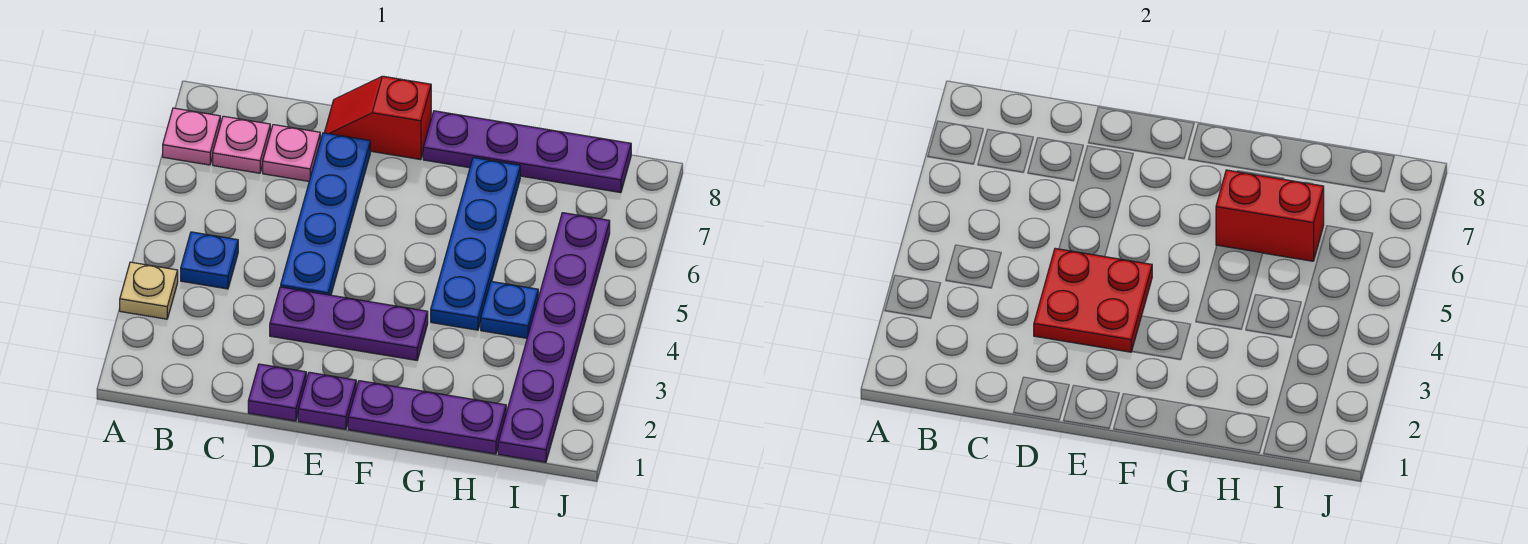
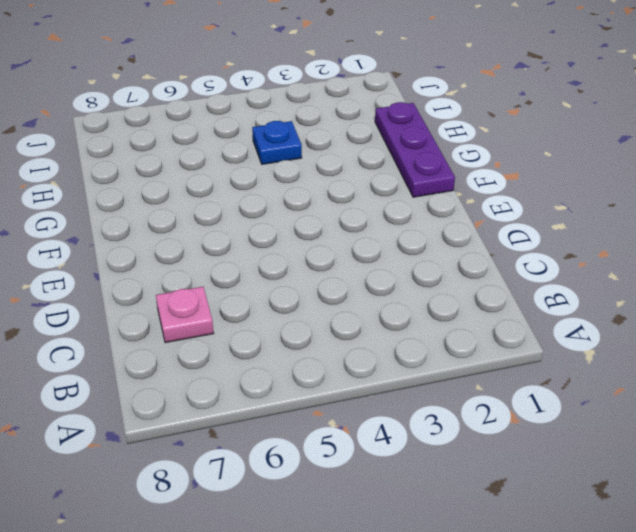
none -> tan 1x1 plate [120,262,178,319]
none -> pink 1x1 plate [163,108,220,165]
none -> blue 1x1 plate [181,232,238,289]

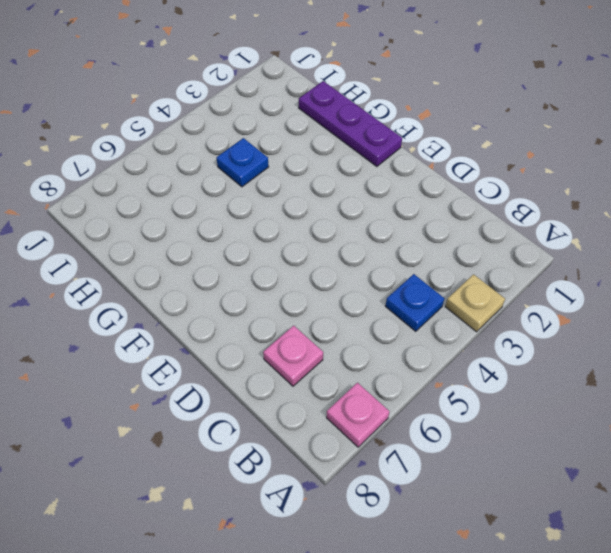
none -> pink 1x1 plate [213,116,270,173]
none -> purple 1x1 plate [248,364,306,421]
none -> purple 1x3 plate [270,287,428,360]

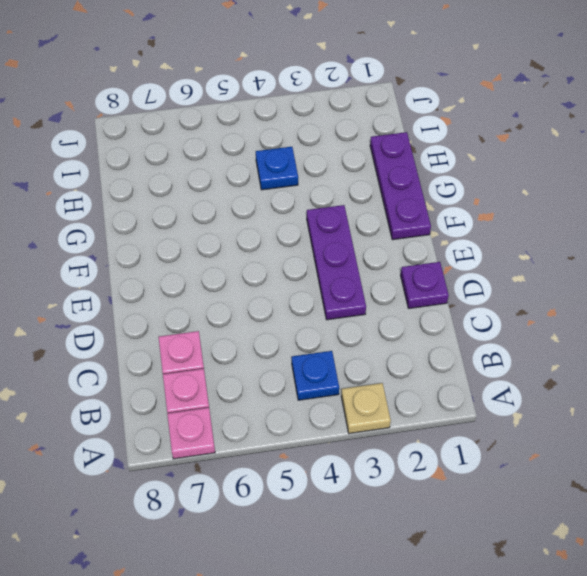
none -> blue 1x4 plate [281,133,370,295]
none -> red 1x2 slope [324,76,431,160]
none -> purple 1x1 plate [298,372,356,429]

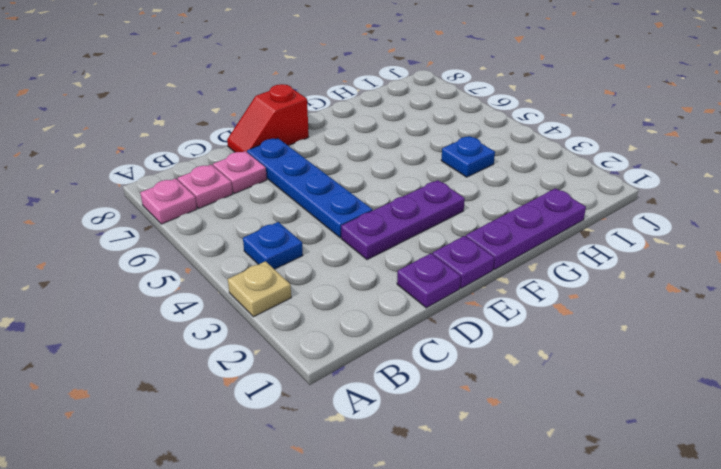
none -> purple 1x4 plate [423,111,631,193]
none -> blue 1x4 plate [431,158,520,330]
none -> purple 1x6 plate [498,213,610,462]

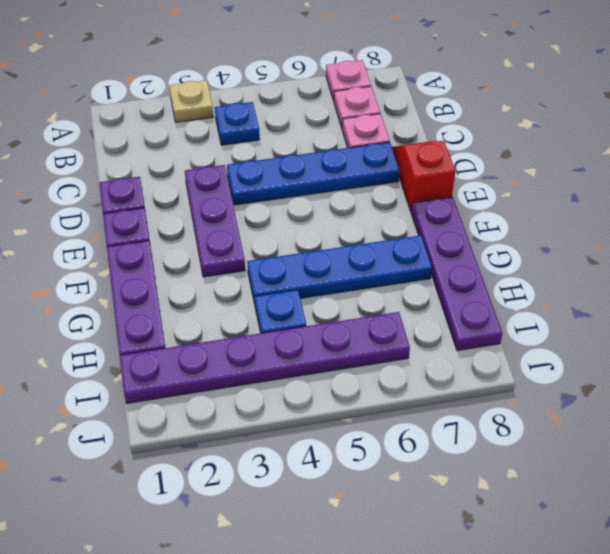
none -> red 2x2 plate [1034,248,1152,352]
none -> red 1x2 brick [1216,170,1324,261]

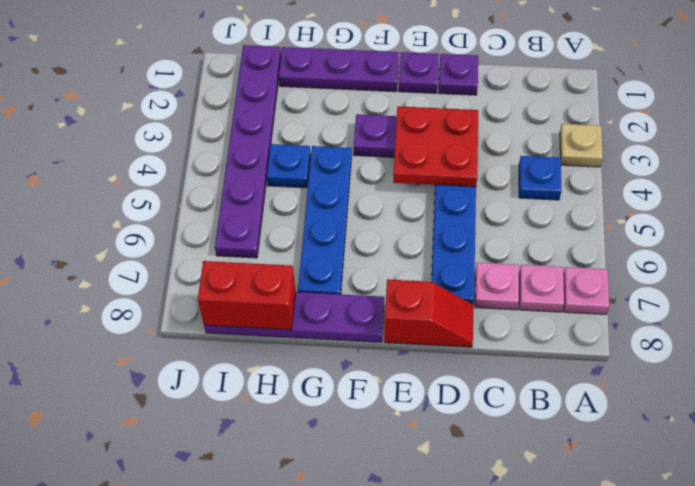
red 1x2 brick [198,261,295,330] -> red 1x2 brick moved to [1216,170,1324,261]

